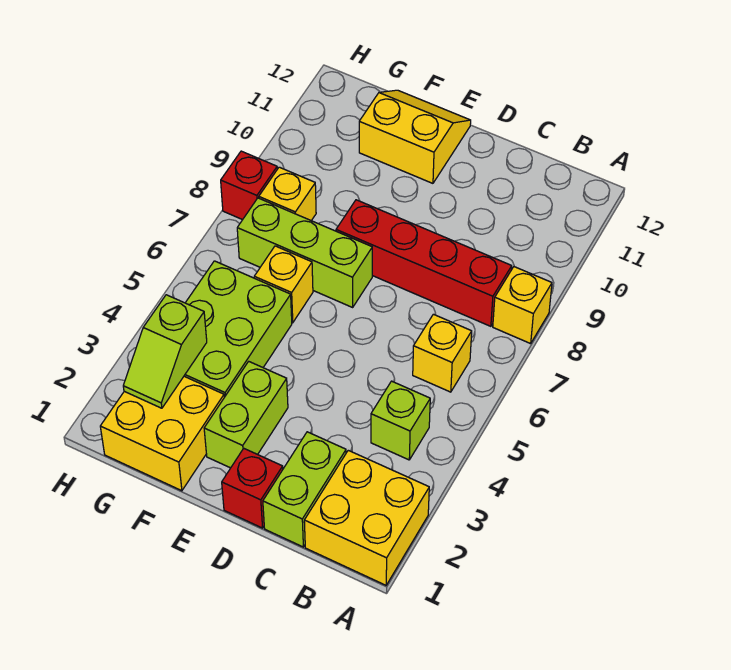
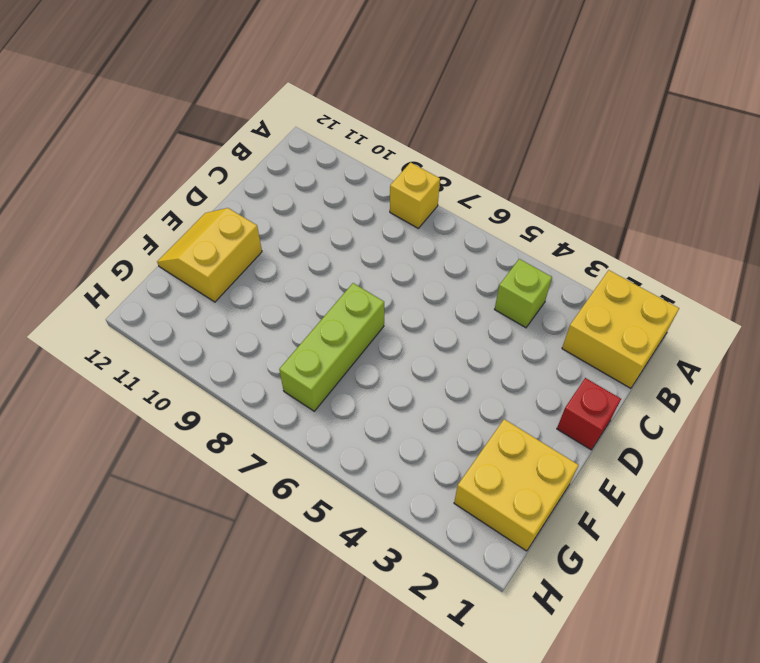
none -> yellow 1x1 brick [413,314,472,392]
none -> red 1x4 brick [336,200,512,326]
none -> lime 1x2 brick [263,432,346,547]

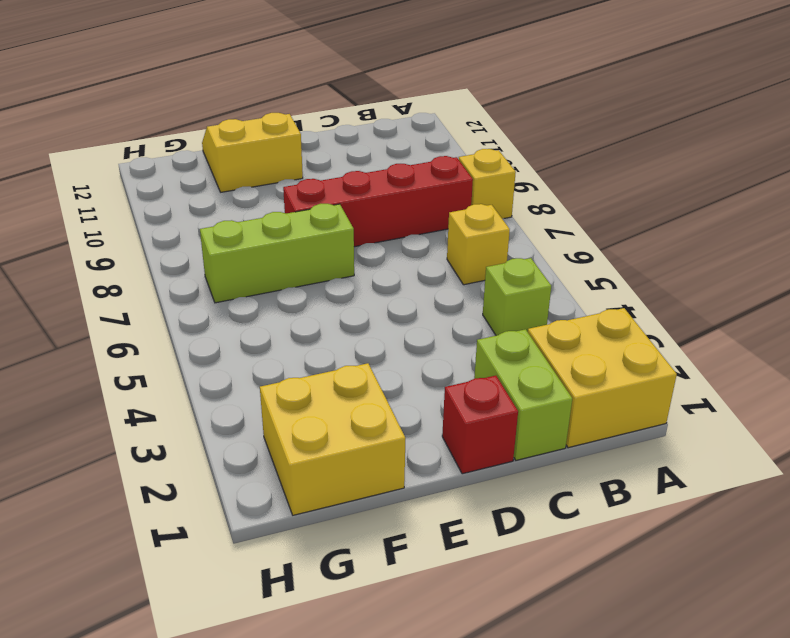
none -> lime 1x2 brick [204,361,288,468]
none -> lime 2x3 brick [184,261,292,397]
none -> yellow 1x1 brick [254,246,313,323]

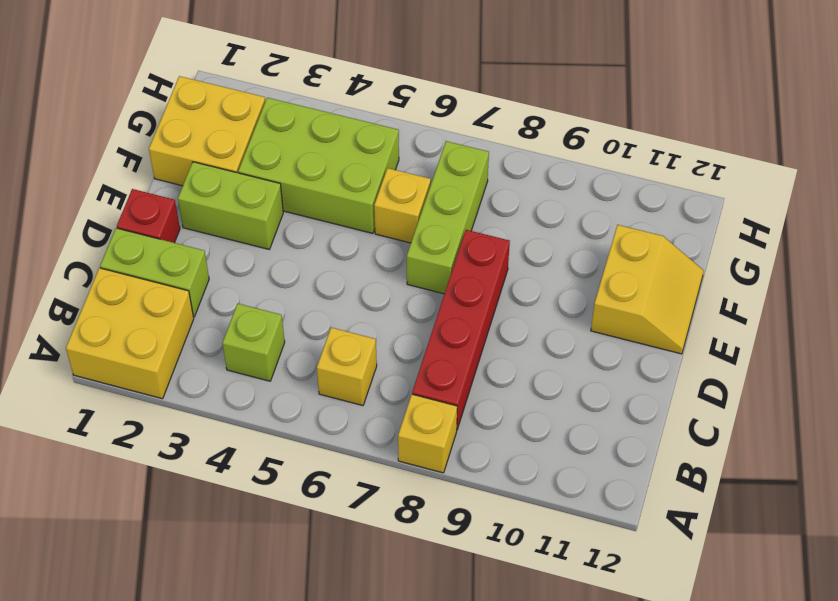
none -> yellow 1x1 brick [259,167,316,221]
none -> red 1x1 brick [221,151,277,220]
none -> lime 1x2 slope [123,295,207,408]

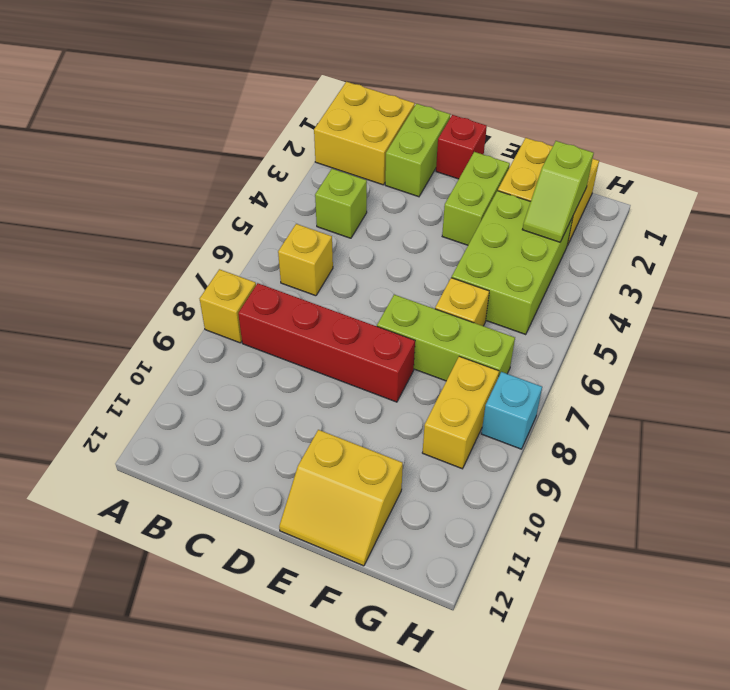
lime 1x2 slope [522,141,594,242] -> lime 1x2 slope turned to [123,295,207,408]
yellow 1x2 brick [422,357,499,469] -> yellow 1x1 brick [259,167,316,221]
cyan 1x1 brick [481,372,542,449] -> red 1x1 brick [221,151,277,220]

